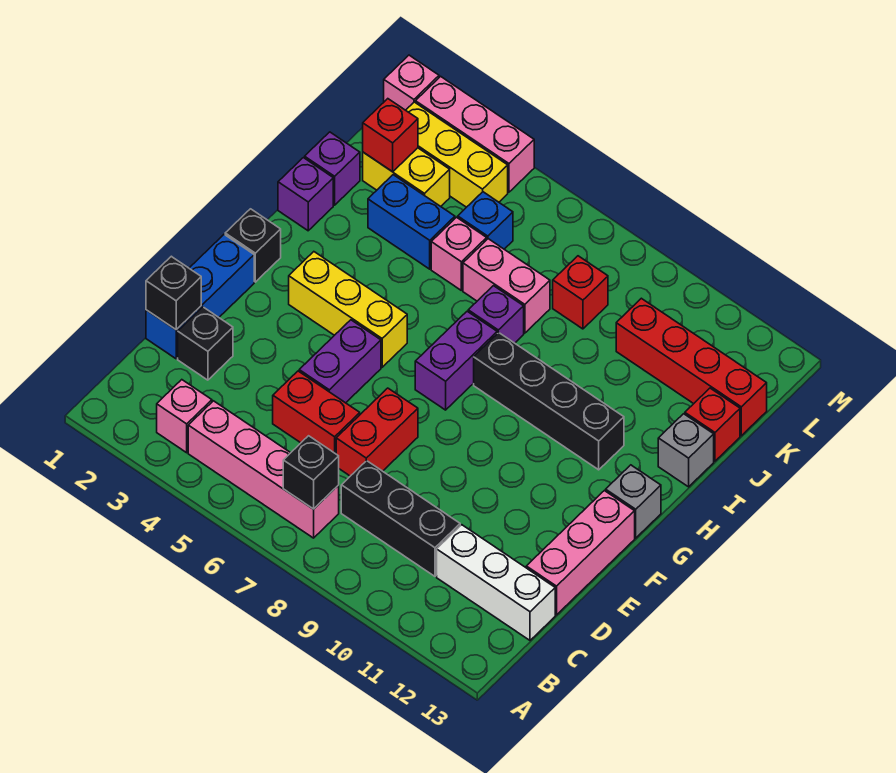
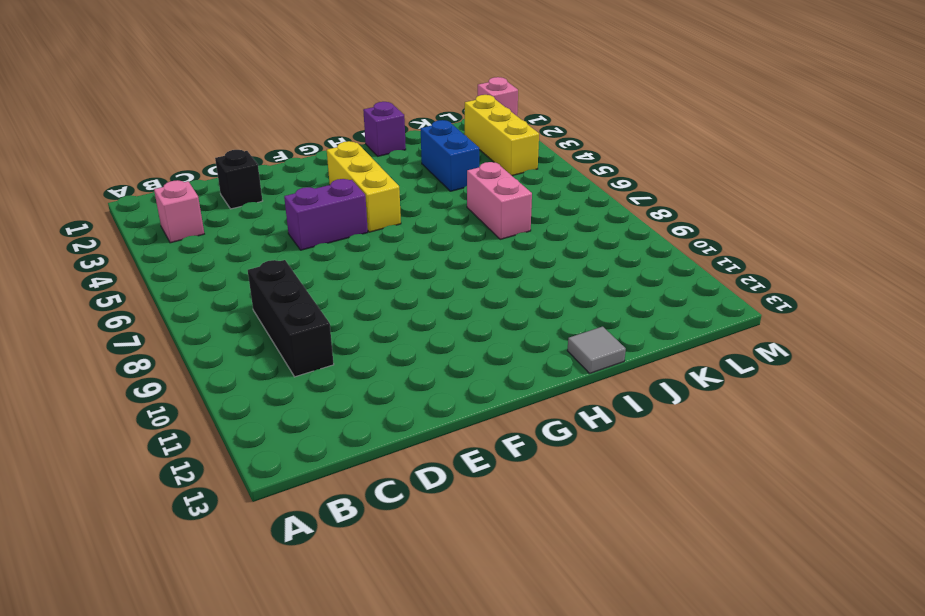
grey 1x1 tile [567,327,626,373] -> grey 1x1 brick [658,414,714,487]
none -> pink 1x4 brick [188,401,339,538]
none -> white 1x3 brick [437,525,555,640]
none -> blue 1x3 brick [146,235,254,359]
none -> red 1x2 brick [273,371,360,454]

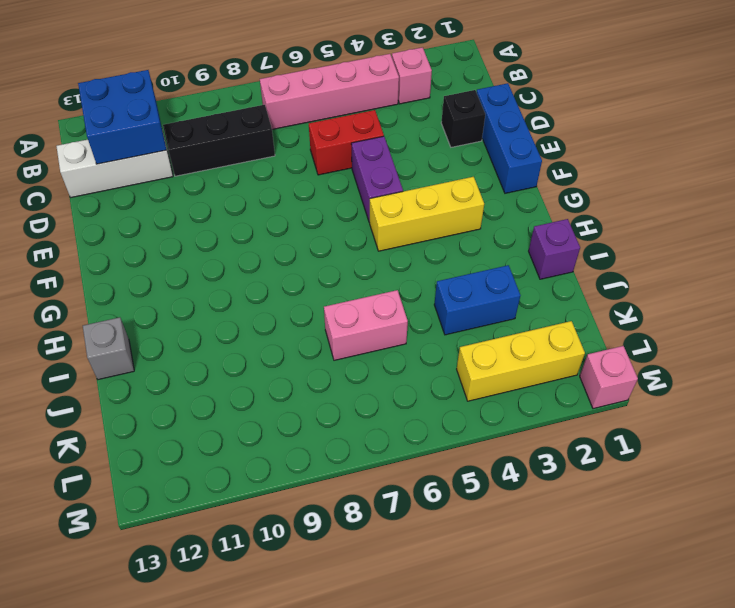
blue 2x2 brick [78,70,166,164] -> none
none -> red 1x2 brick [336,388,418,476]
none -> pink 1x3 brick [526,491,635,615]
none -> black 1x1 brick [225,209,281,282]
none -> purple 1x2 brick [415,311,497,410]

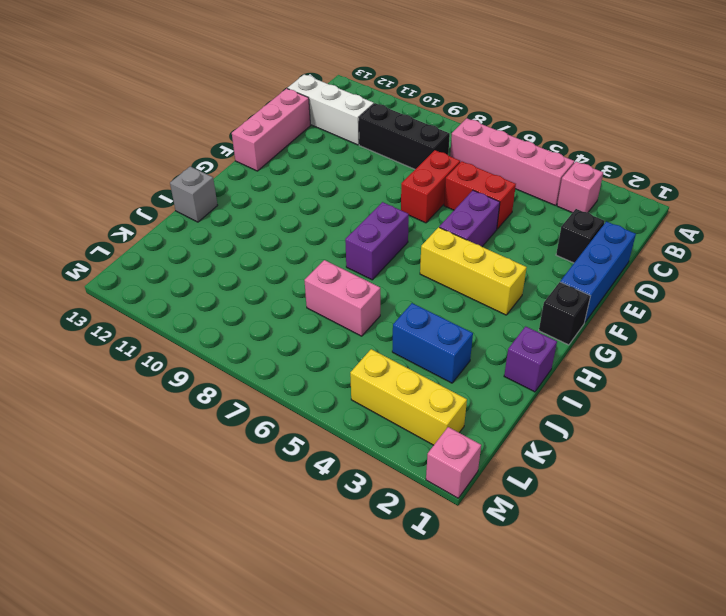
none -> grey 1x1 brick [606,465,661,538]
none -> black 1x4 brick [474,333,624,470]
none -> purple 1x1 brick [468,286,524,343]
none -> purple 1x1 brick [305,132,360,205]

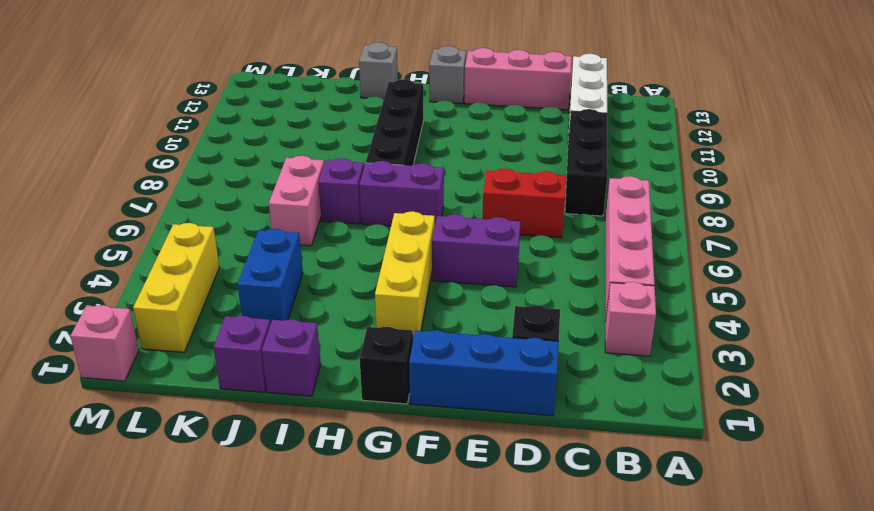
none -> red 1x2 brick [273,371,360,454]
none -> pink 1x1 brick [431,217,487,290]
none -> red 1x1 brick [685,388,740,461]
none -> yellow 1x2 brick [363,148,450,206]

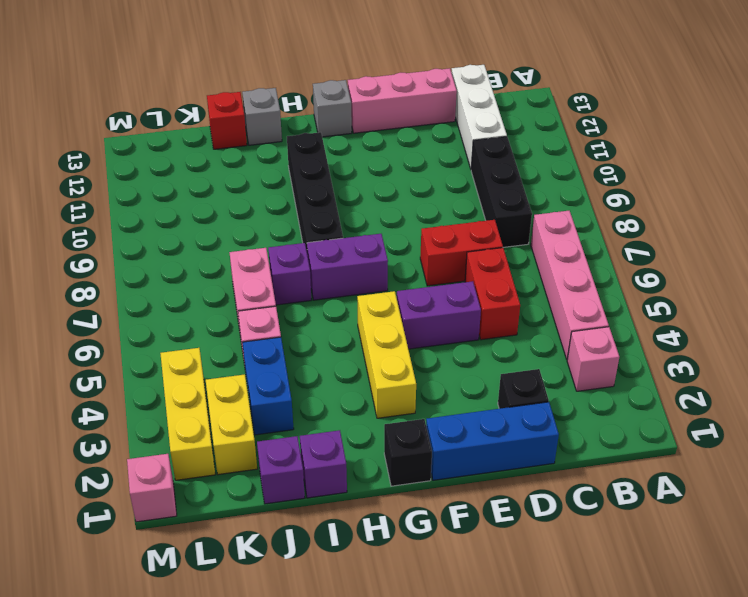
none -> blue 1x1 brick [458,192,513,249]
none -> red 1x1 brick [553,256,608,329]
none -> red 1x4 brick [616,298,767,436]
none -> pink 1x3 brick [415,76,534,192]

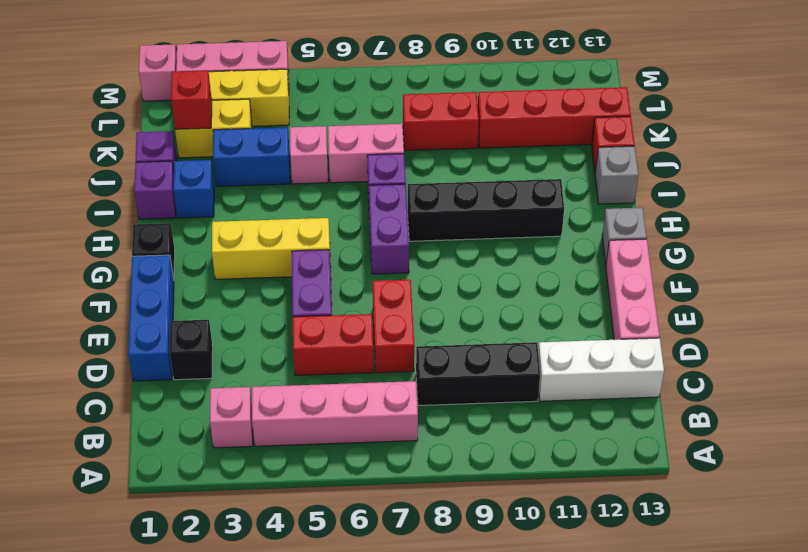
blue 1x1 brick [173,160,214,218] -> blue 1x1 brick moved to [458,192,513,249]
red 1x2 brick [403,92,479,151] -> red 1x1 brick [553,256,608,329]
none -> black 1x1 brick [283,436,339,509]
none -> black 1x1 brick [146,256,201,330]

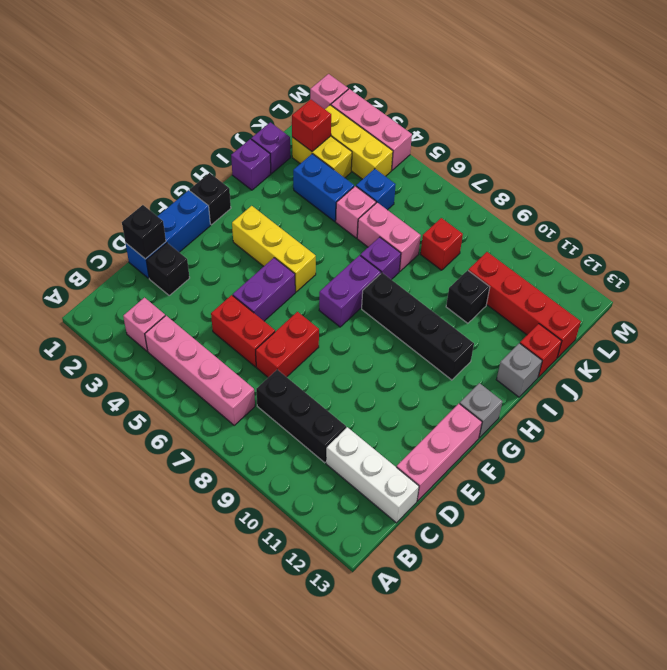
black 1x1 brick [446,270,490,323] -> black 1x1 brick moved to [283,436,339,509]

